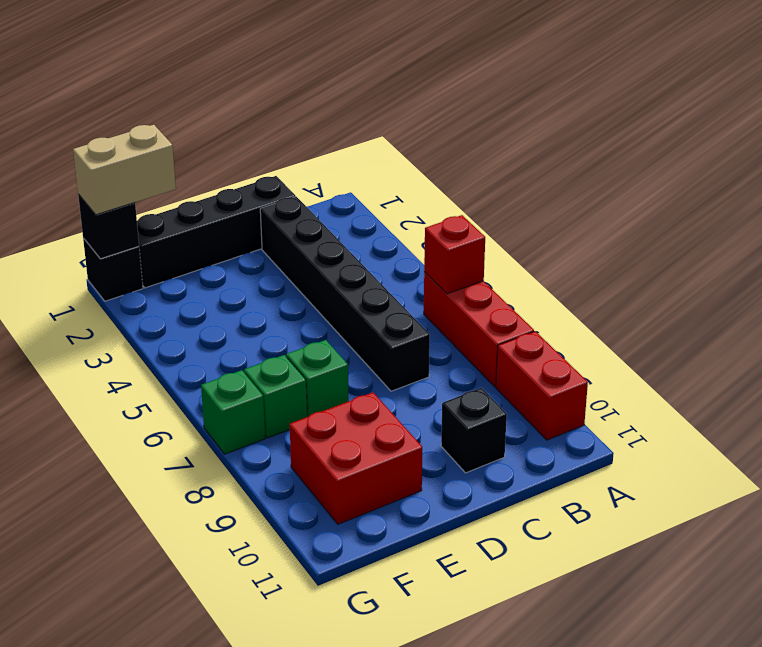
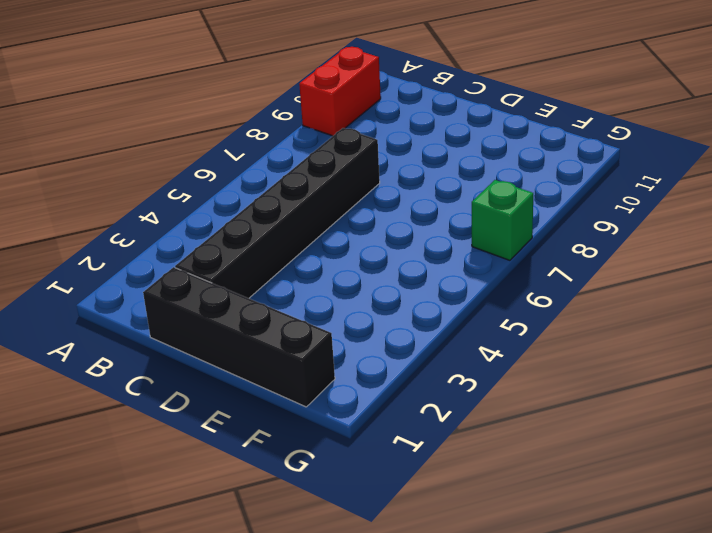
none -> red 1x3 brick [424,272,534,387]
none -> black 1x1 brick [441,388,507,473]
none -> green 1x1 brick [286,340,349,417]

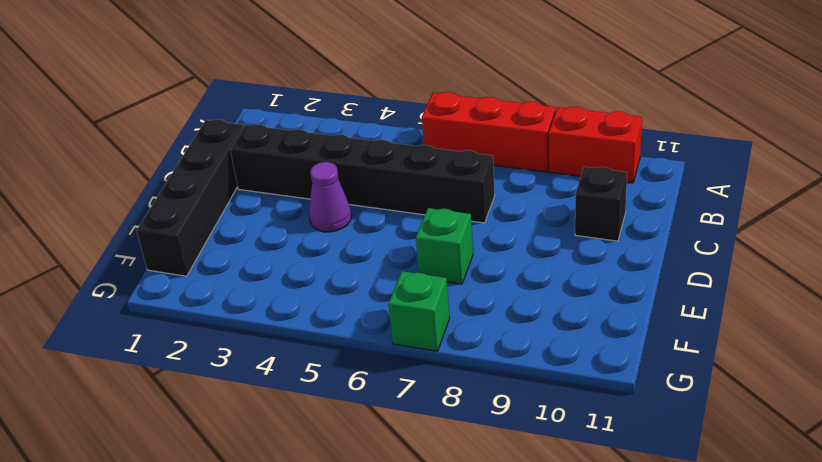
purple 1x1 cone [309,162,352,232] -> none
none -> red 2x2 brick [290,392,422,524]
none -> green 1x1 brick [244,355,307,438]
none -> black 1x1 brick [83,238,143,301]

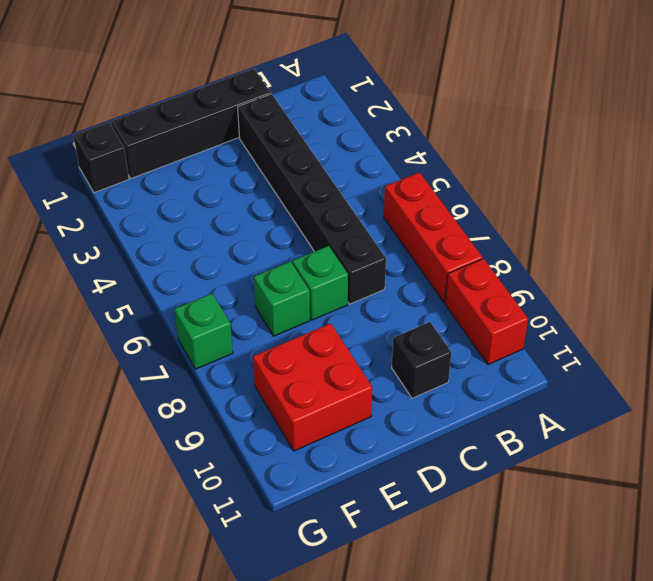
green 1x1 brick [293,246,348,320] -> green 1x1 brick moved to [244,355,307,438]
none -> red 1x1 brick [424,215,485,294]
none -> black 1x1 brick [78,194,139,259]
none -> tan 1x2 brick [73,125,176,215]

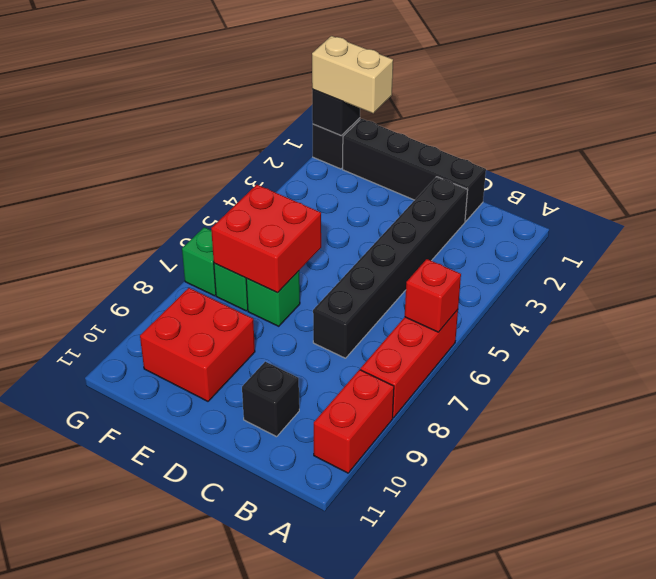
red 2x2 brick [211,185,321,293] -> none

